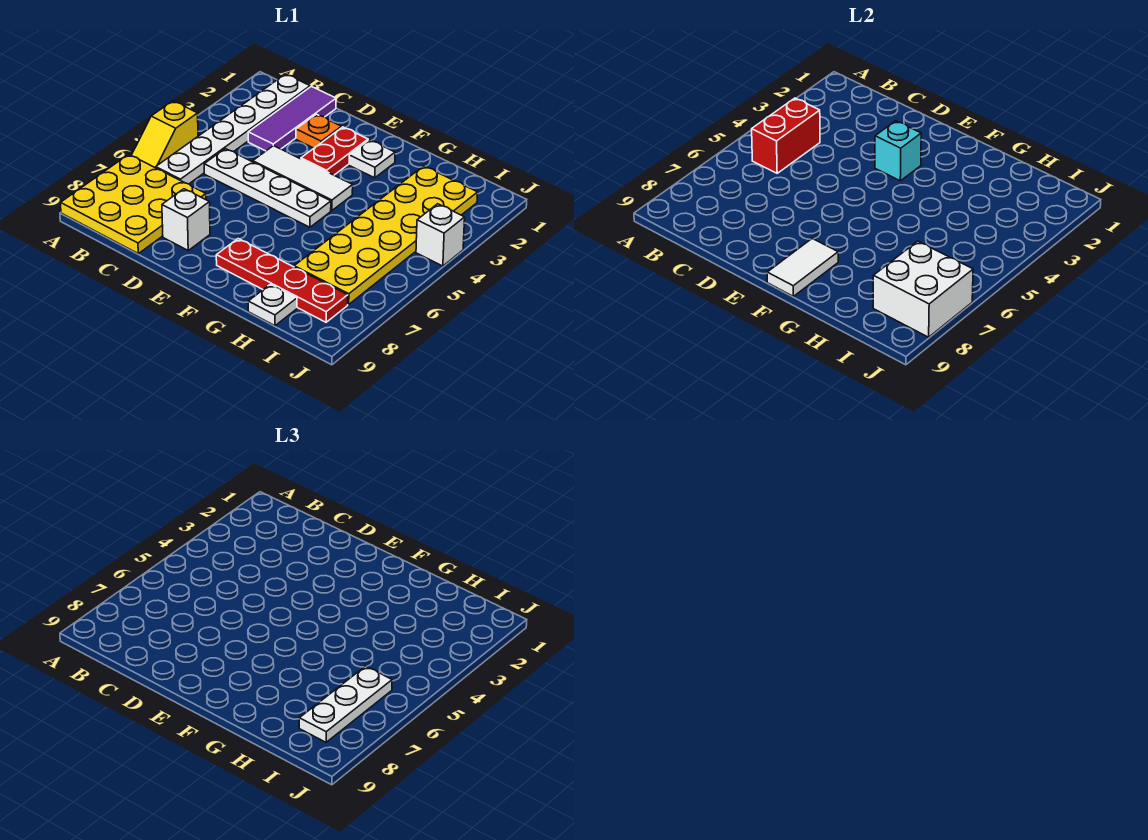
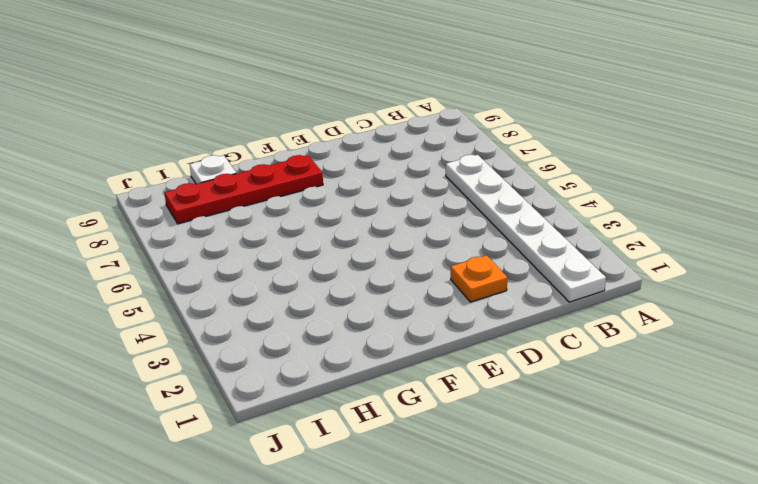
none -> yellow 1x2 slope [131,101,198,168]
none -> yellow 3x3 plate [61,154,206,254]
none -> purple 1x3 tile [248,86,336,151]

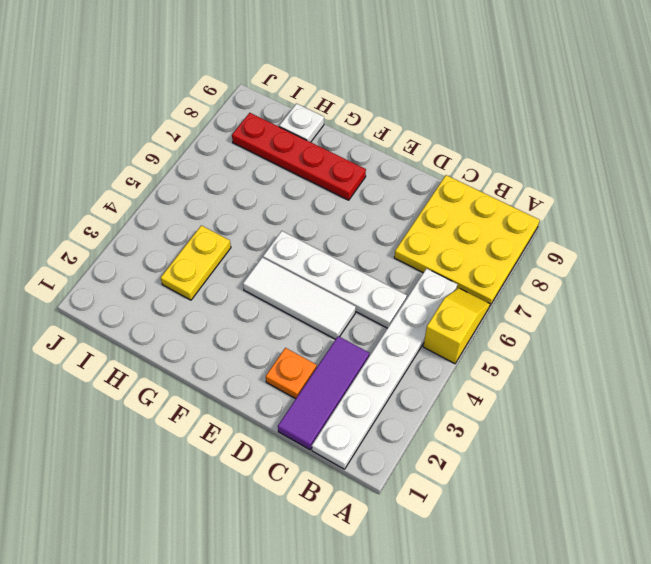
yellow 1x2 plate [161,225,231,300] -> yellow 2x6 plate [294,166,478,304]
none -> white 1x1 brick [162,189,210,250]
none -> red 1x2 plate [301,127,368,175]
none -> white 1x1 plate [349,140,395,178]

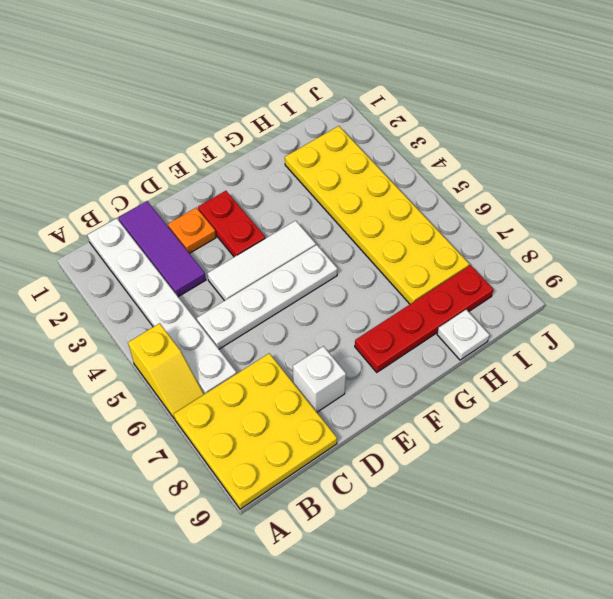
none -> white 1x1 plate [349,140,395,178]
none -> white 1x1 brick [416,204,465,266]
none -> red 1x2 brick [752,98,820,173]

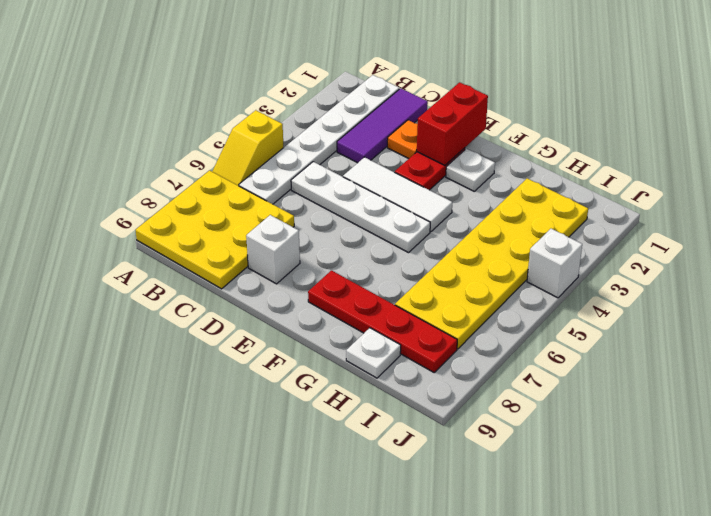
red 1x2 brick [417,82,488,165] -> red 1x2 brick moved to [752,98,820,173]
none -> cyan 1x1 brick [875,121,921,181]
none -> white 1x2 tile [767,239,838,296]
none -> white 2x2 brick [873,241,973,337]

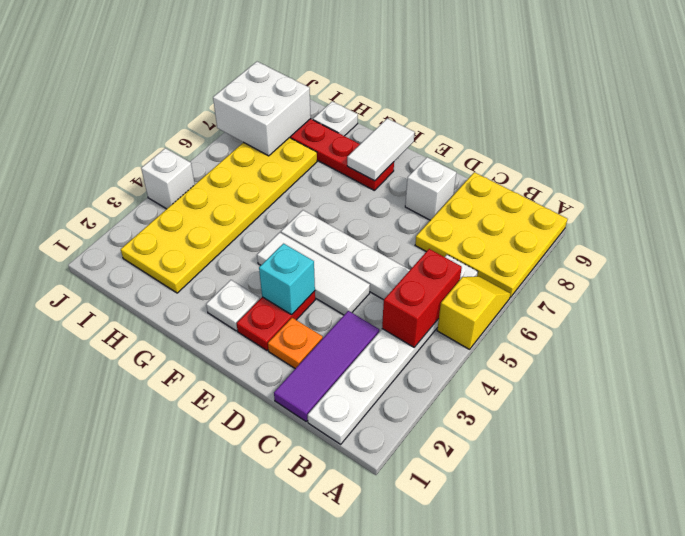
none -> white 1x3 plate [299,666,392,742]

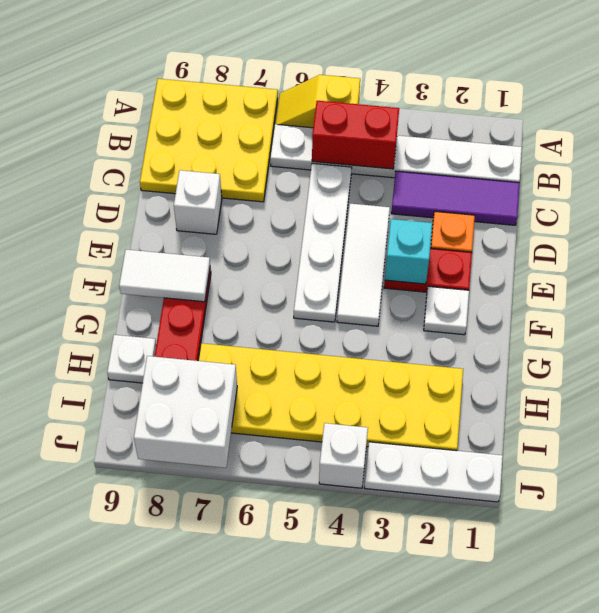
white 1x3 plate [364,442,503,502] -> white 1x3 plate moved to [299,666,392,742]

